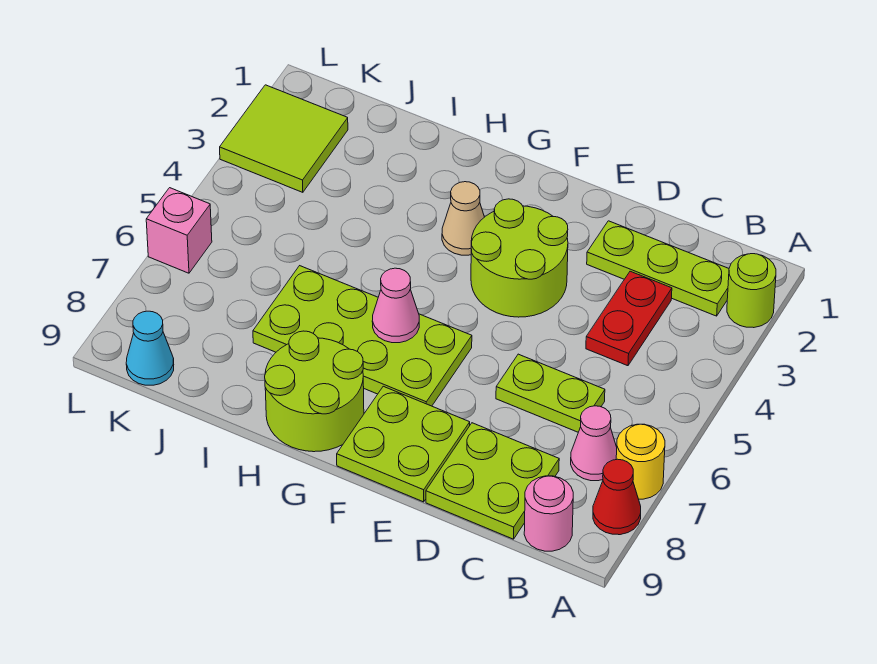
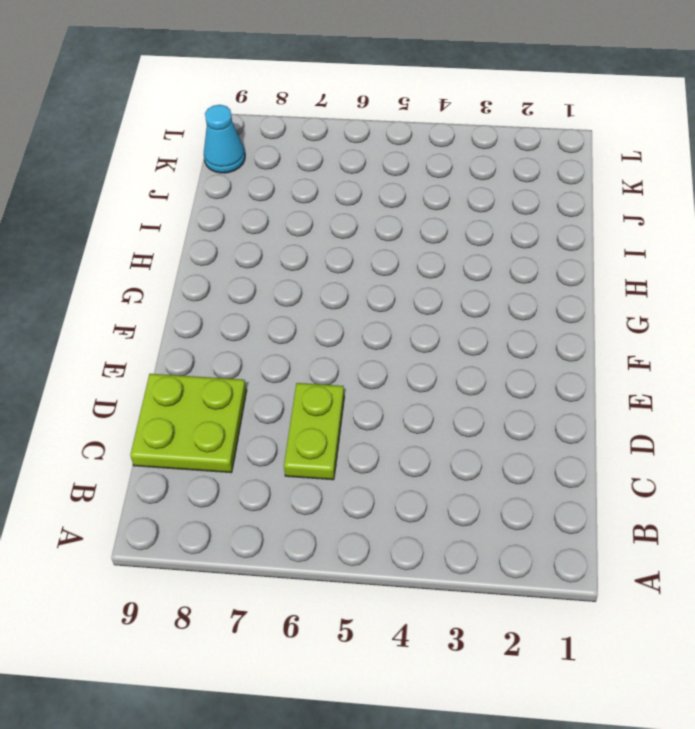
none -> lime 1x1 round brick [727,254,776,328]
none -> yellow 1x1 round brick [616,424,665,499]
none -> red 1x1 cone [593,459,641,535]

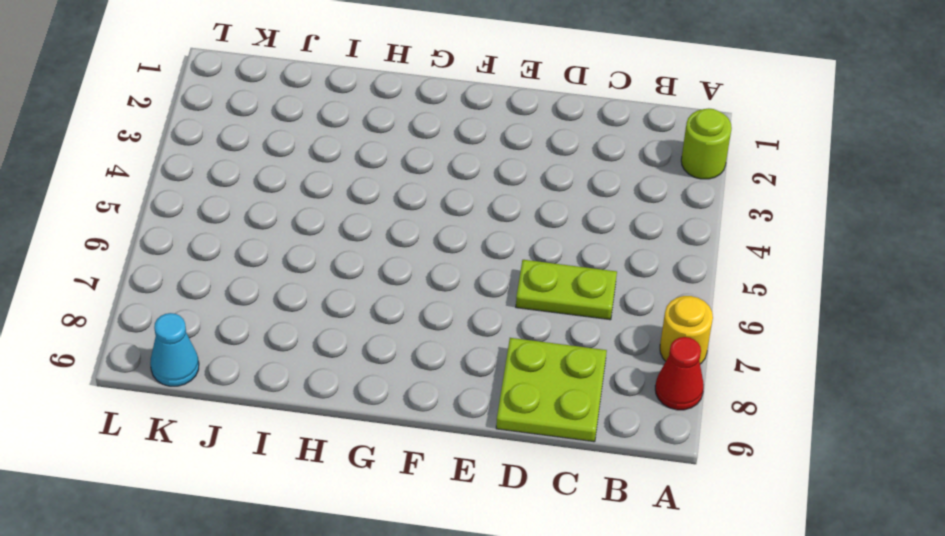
none -> lime 1x3 plate [587,221,729,316]
none -> pink 1x1 cone [571,406,617,481]
none -> pink 1x1 round brick [524,476,573,551]

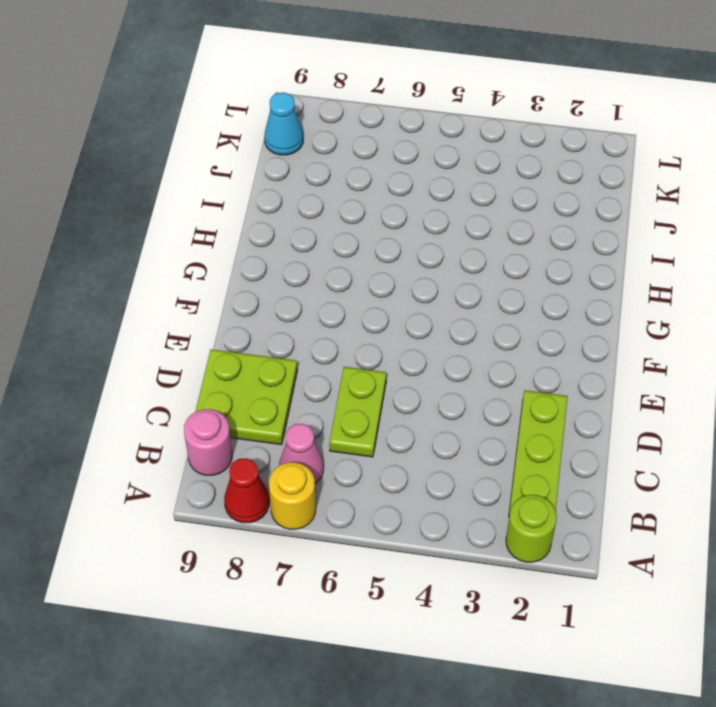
none -> red 1x2 plate [586,271,672,366]
none -> lime 2x2 round brick [471,199,568,317]
none -> lime 2x2 plate [337,386,470,502]

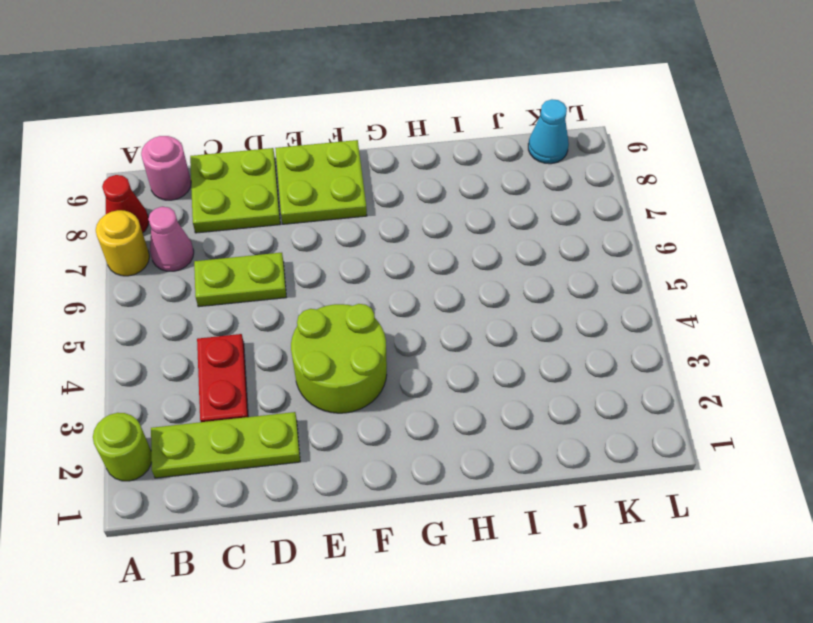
none -> lime 2x4 plate [253,266,472,406]
none -> tan 1x1 cone [442,182,484,255]
none -> lime 2x2 round brick [265,331,364,452]

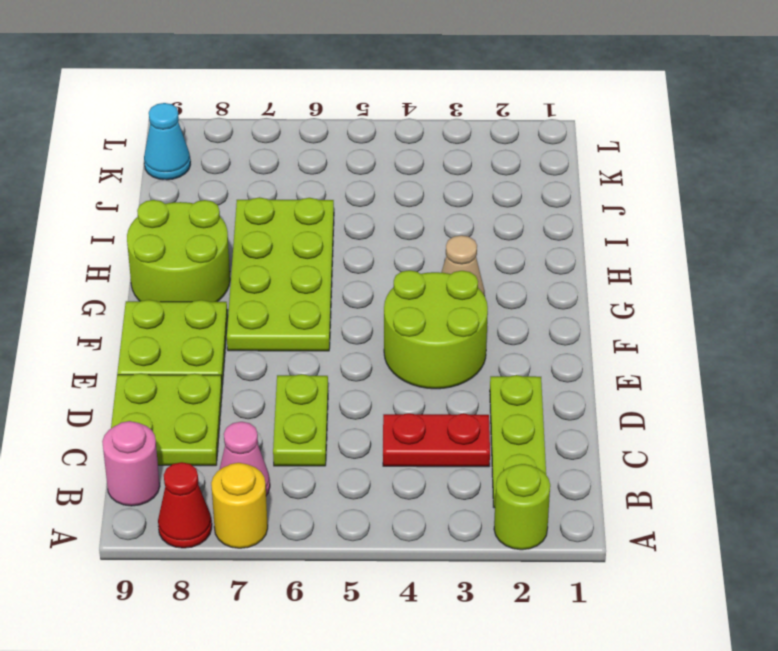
none -> lime 2x2 tile [220,85,348,192]
none -> pink 1x1 brick [146,188,212,273]
none -> pink 1x1 cone [372,268,419,343]

